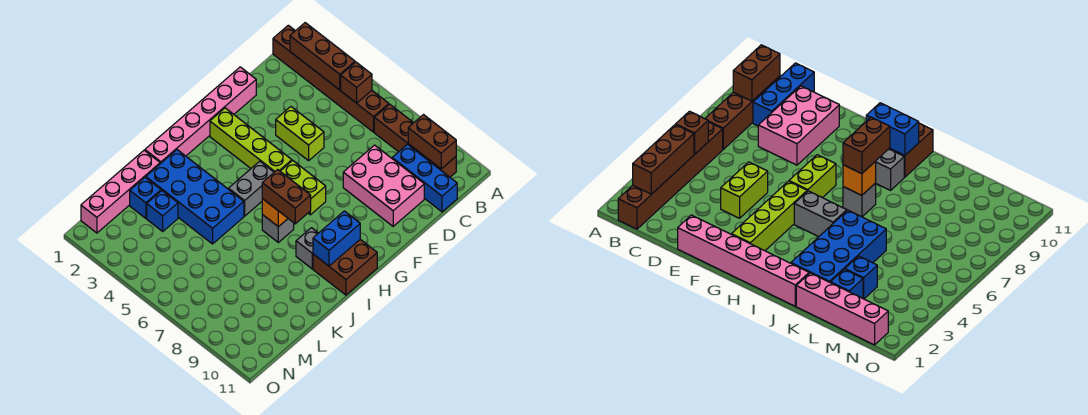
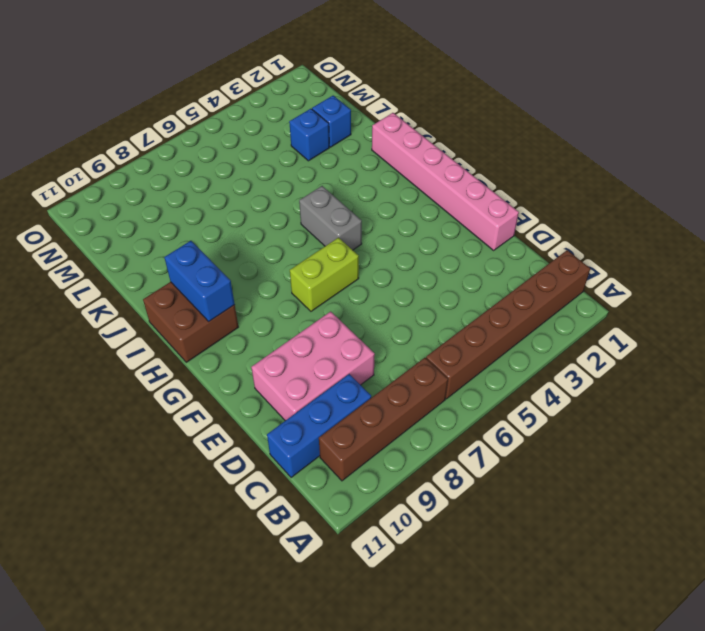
none -> lime 1x2 brick [276,107,324,161]
none -> lime 1x4 brick [210,108,292,172]
none -> grey 1x1 brick [262,215,294,242]

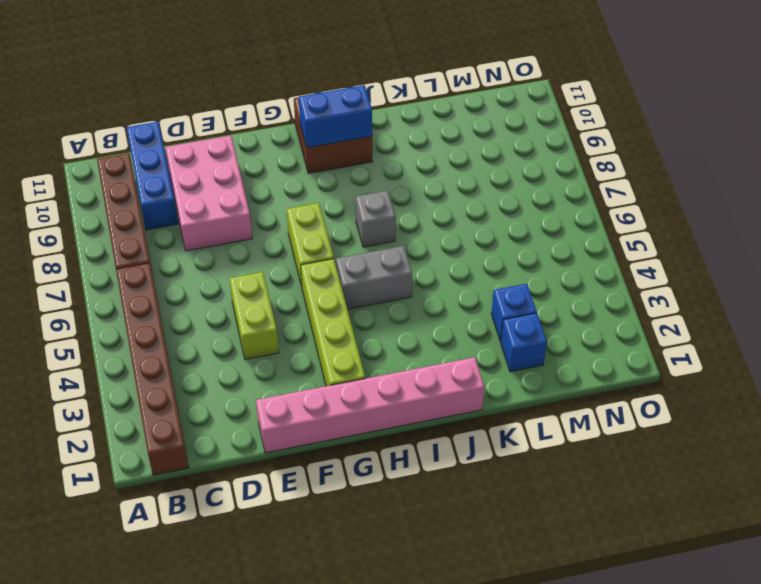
none -> grey 1x1 brick [296,228,318,269]
none -> blue 2x4 brick [146,150,244,244]
none -> pink 1x4 brick [81,150,160,233]

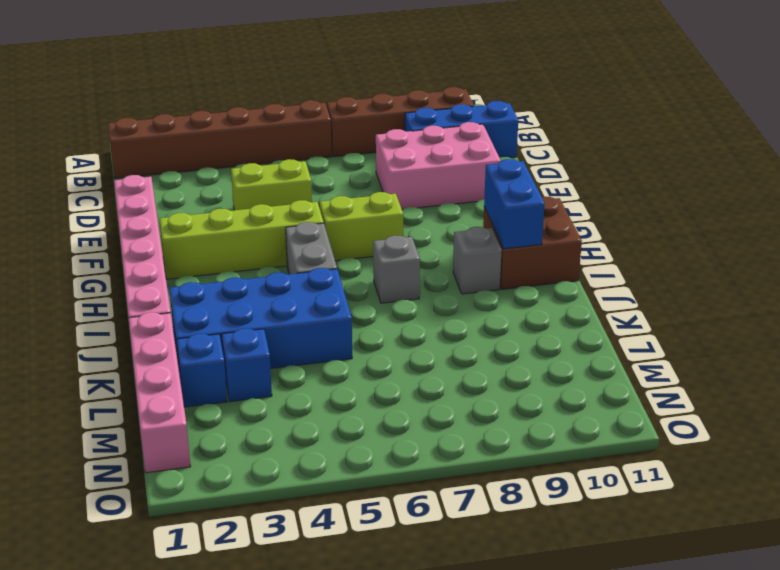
none -> brown 1x3 brick [290,23,355,90]
none -> brown 1x1 brick [341,62,372,103]
none -> brown 1x2 brick [408,115,456,169]

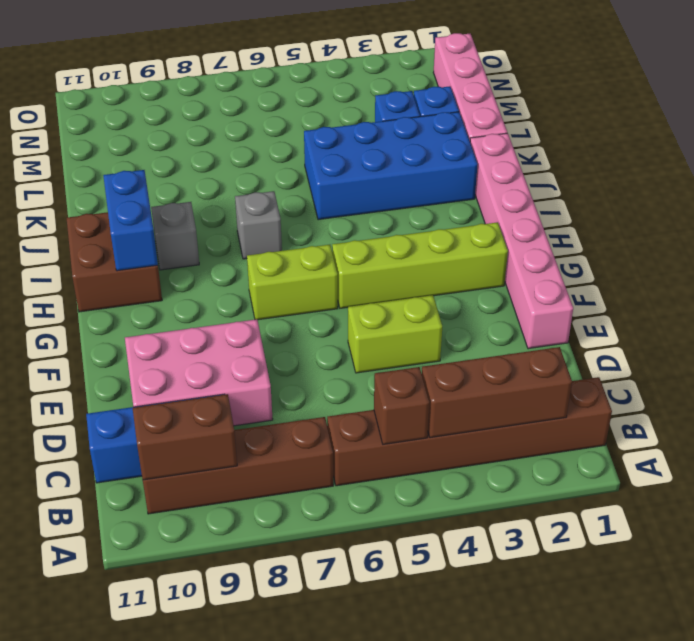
none -> grey 1x2 brick [229,161,274,216]
none -> orange 1x1 brick [262,199,288,227]
none -> brown 1x2 brick [262,170,311,224]

